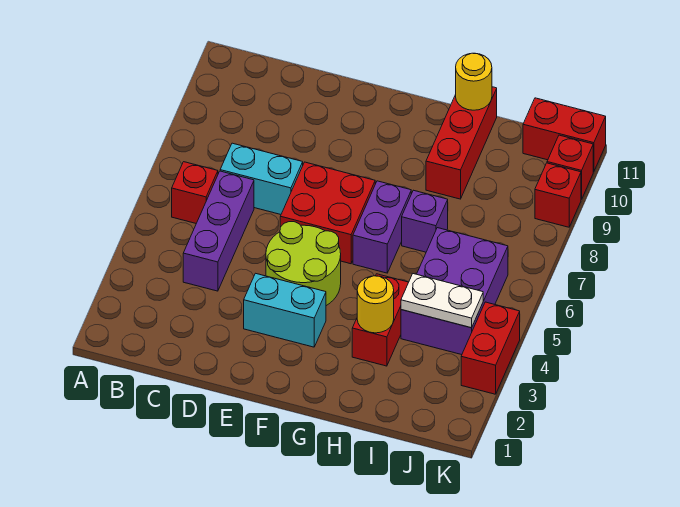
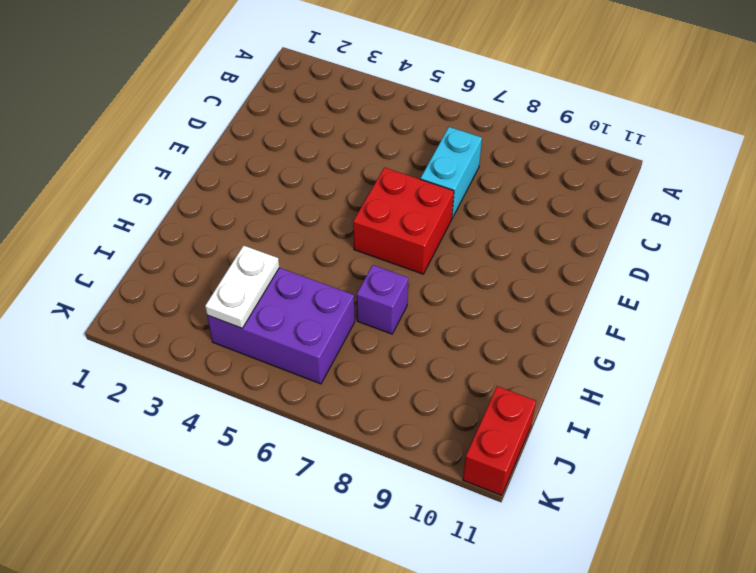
none -> red 1x1 brick [172,162,218,223]
none -> purple 1x3 brick [183,171,254,291]
none -> cyan 1x2 brick [244,273,326,347]

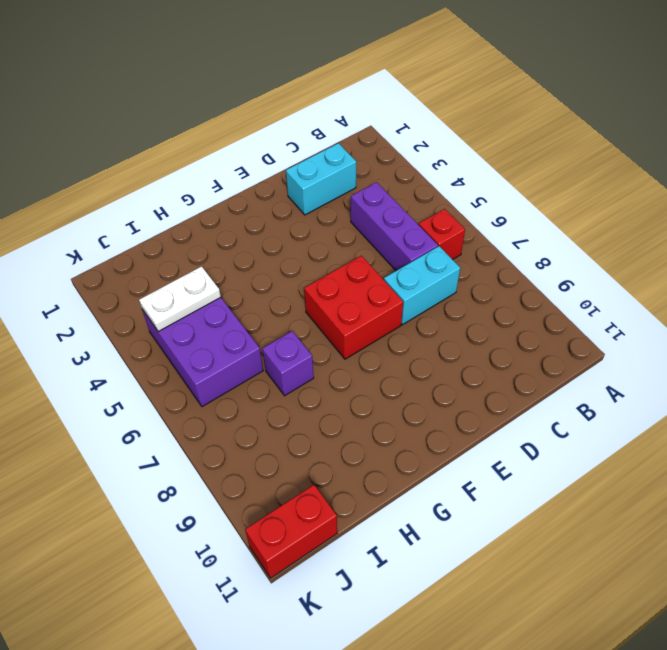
cyan 1x2 brick [286,143,356,215] -> cyan 1x2 brick moved to [244,273,326,347]
none -> lime 2x2 round brick [266,222,341,306]
none -> purple 1x2 brick [353,181,411,273]
none -> red 1x2 brick [352,274,409,366]

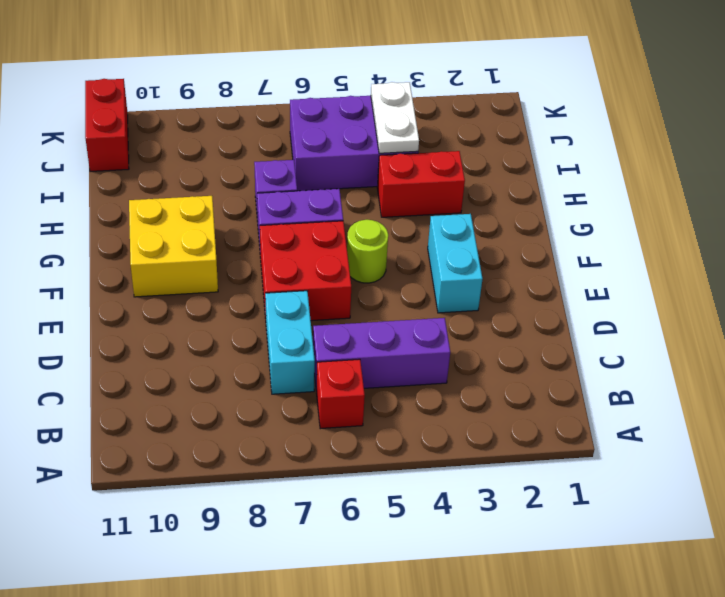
lime 1x1 round brick [347,220,388,283] -> lime 2x2 round brick [266,222,341,306]
yellow 2x2 brick [129,196,218,297] -> none
none -> red 1x3 brick [426,87,497,199]
none -> red 1x2 brick [461,302,520,394]
none -> red 1x1 brick [535,163,581,227]

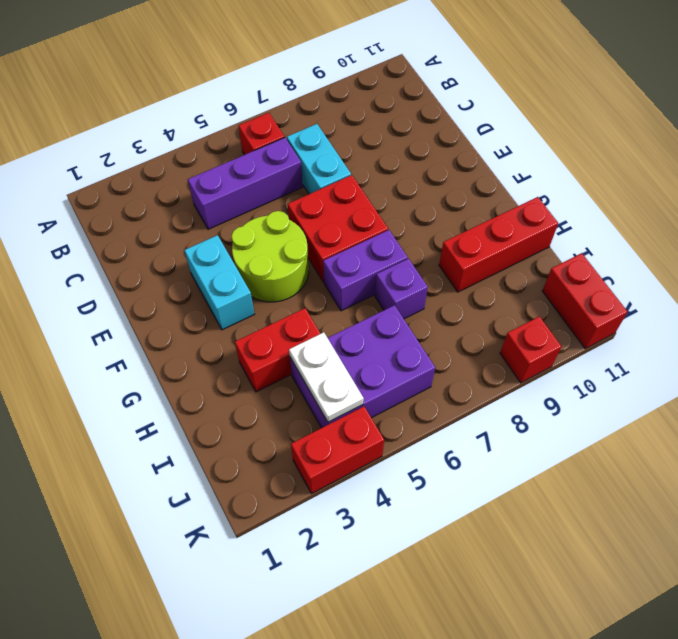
none -> red 1x1 brick [547,135,593,200]
none -> yellow 1x1 round brick [357,276,394,333]
none -> yellow 1x1 round brick [456,53,492,110]

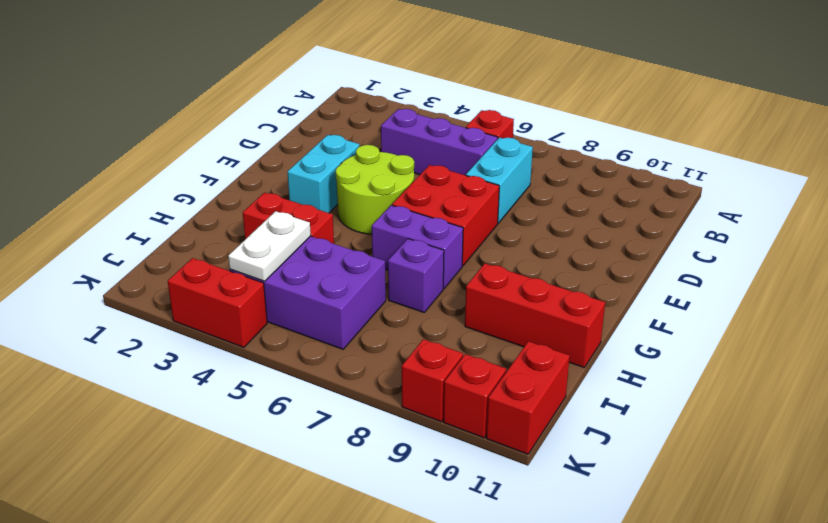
none -> yellow 1x1 round brick [357,276,394,333]
none -> yellow 1x1 round brick [456,53,492,110]

